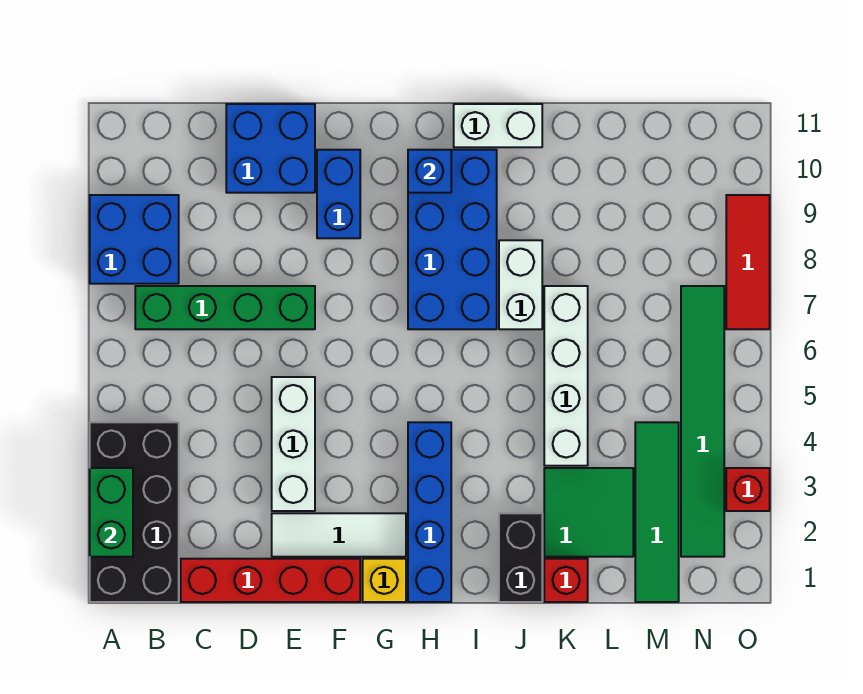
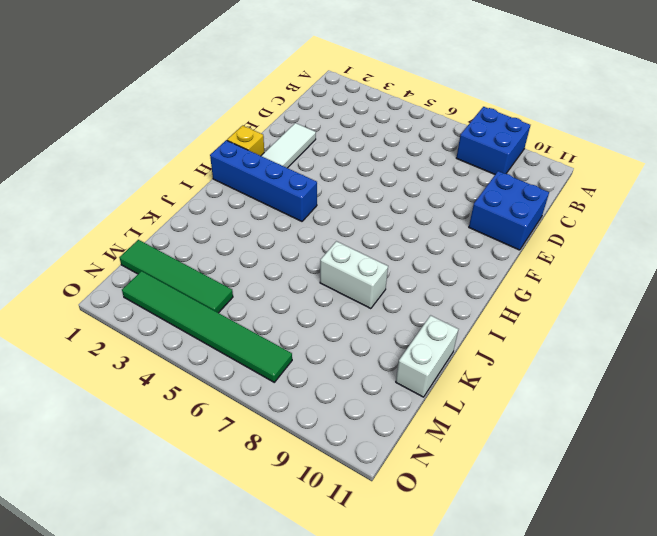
white 1x2 brick [396,315,458,397] -> white 1x2 brick moved to [454,104,542,147]
none -> black 2x4 brick [90,422,179,602]
none -> green 1x4 brick [135,286,315,329]
none -> red 1x4 brick [181,559,360,602]

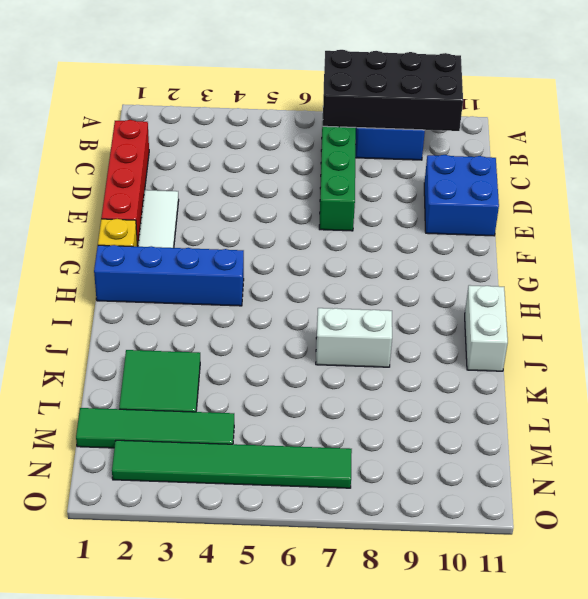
black 2x4 brick [323,50,463,131] -> black 2x4 brick moved to [90,422,179,602]
none -> white 1x3 brick [272,377,315,511]
none -> blue 1x2 brick [317,150,360,238]
none -> blue 2x4 brick [408,150,497,329]

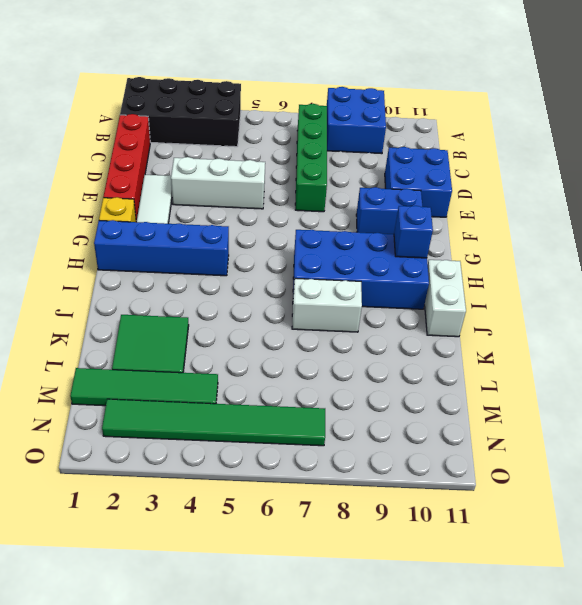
none -> black 1x2 brick [499,513,542,602]
none -> red 1x1 brick [544,559,588,602]
none -> white 1x4 brick [544,286,588,466]

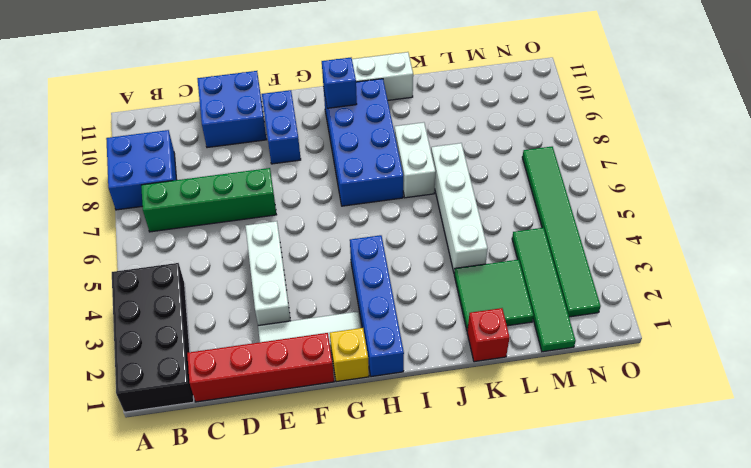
none -> black 1x2 brick [499,513,542,602]
none -> red 1x1 brick [726,468,770,511]
none -> red 1x3 tile [726,195,770,329]

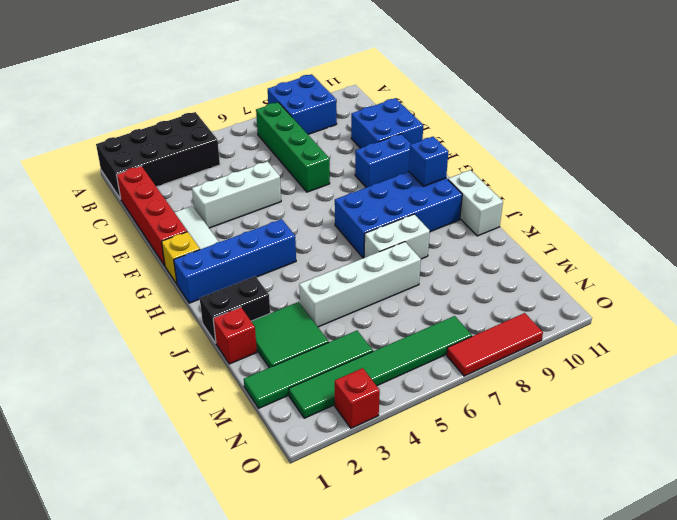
none -> green 1x2 brick [90,468,133,557]

